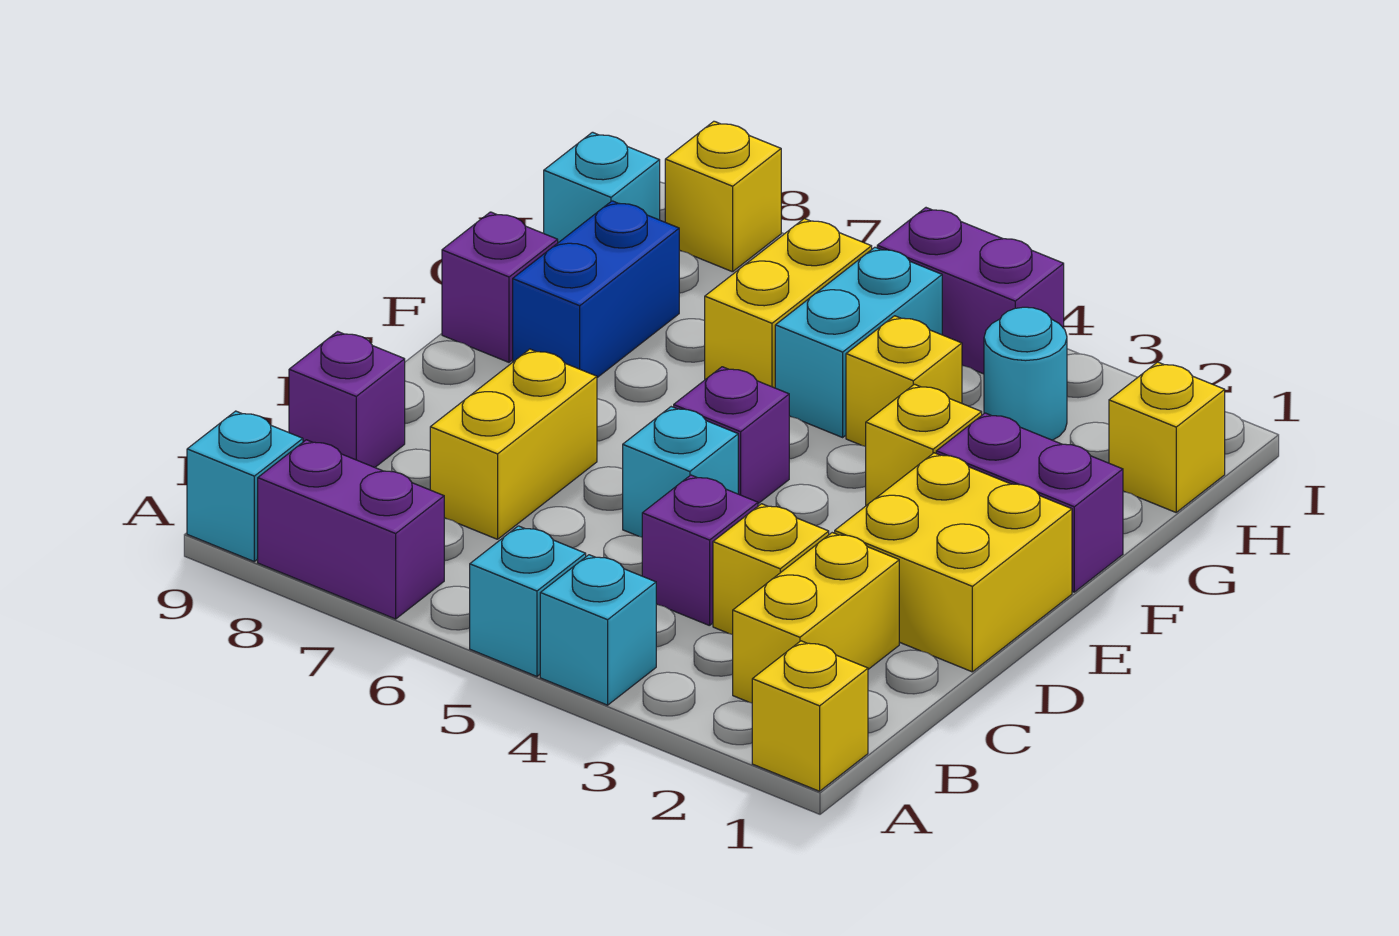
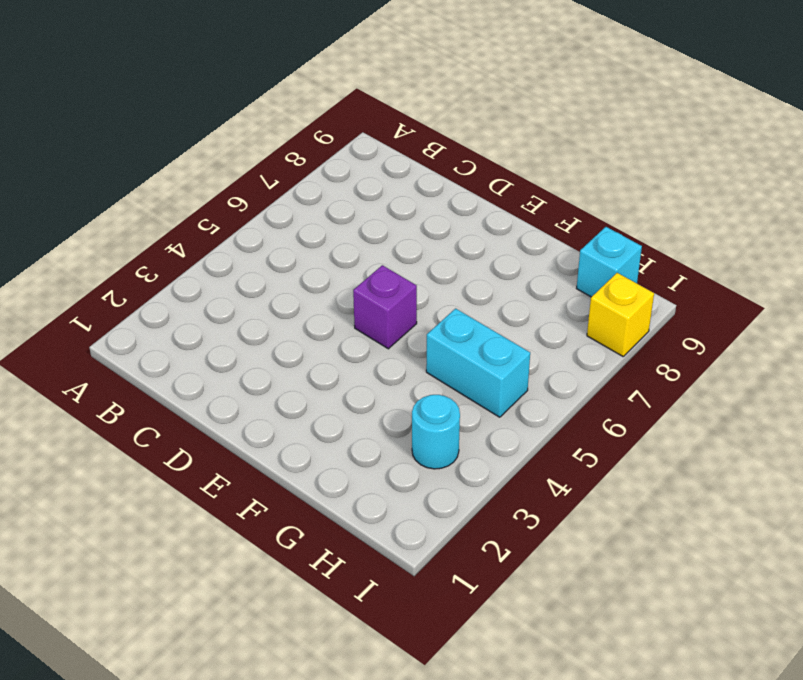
none -> yellow 1x1 brick [752,641,868,791]
none -> cyan 1x1 brick [540,555,656,705]
none -> cyan 1x1 brick [470,526,586,676]

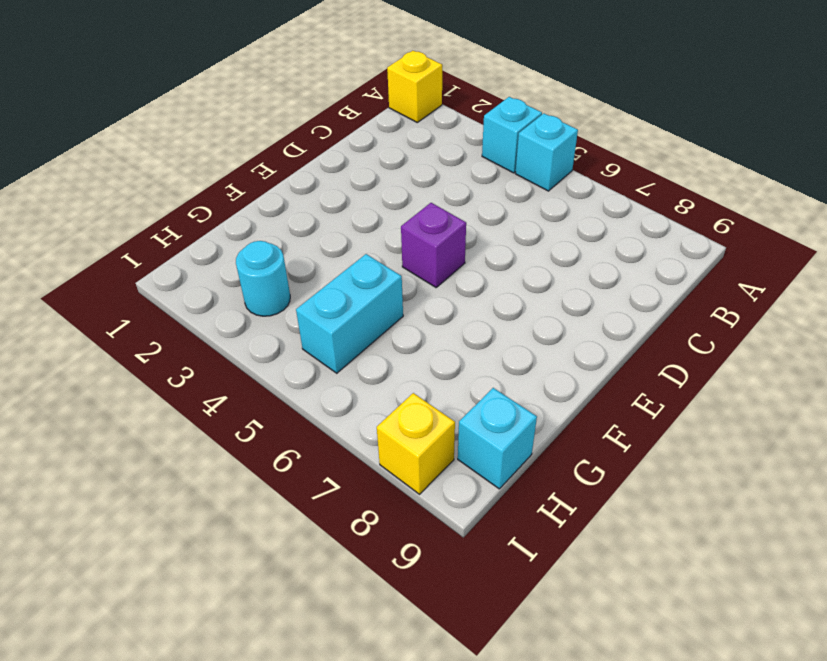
none -> purple 1x2 brick [258,440,444,619]
none -> cyan 1x1 brick [187,411,303,561]
none -> yellow 1x2 brick [733,533,899,703]

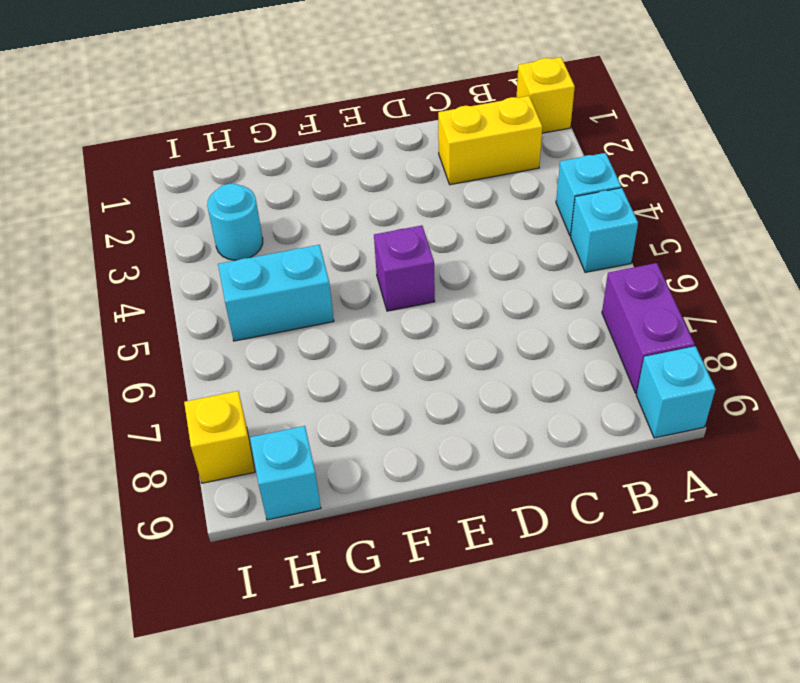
none -> yellow 1x1 brick [713,504,829,635]
none -> purple 1x1 brick [642,475,758,626]
none -> yellow 1x2 brick [430,349,597,539]

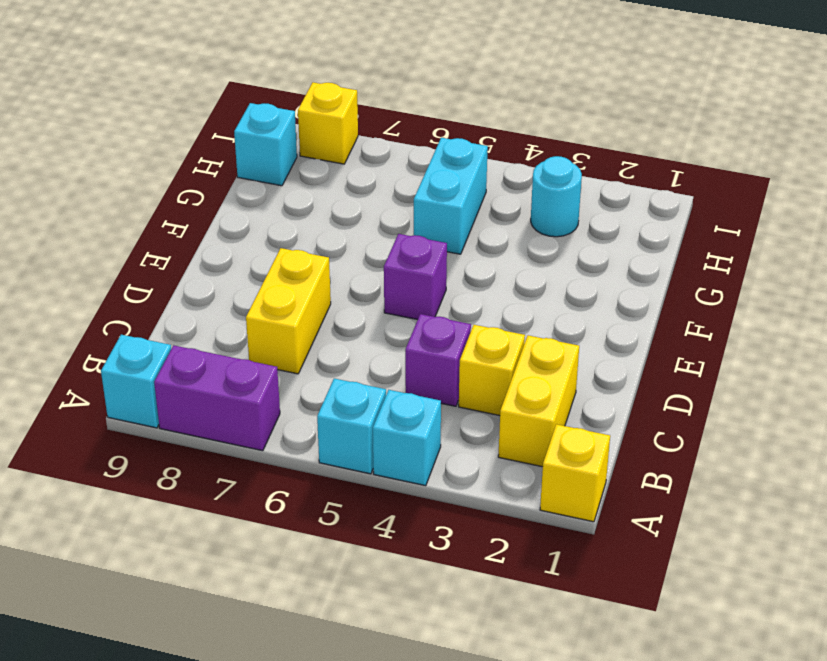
none -> purple 1x1 brick [289,331,405,467]
none -> yellow 2x2 brick [835,453,1072,672]
none -> cyan 1x1 brick [623,407,738,537]

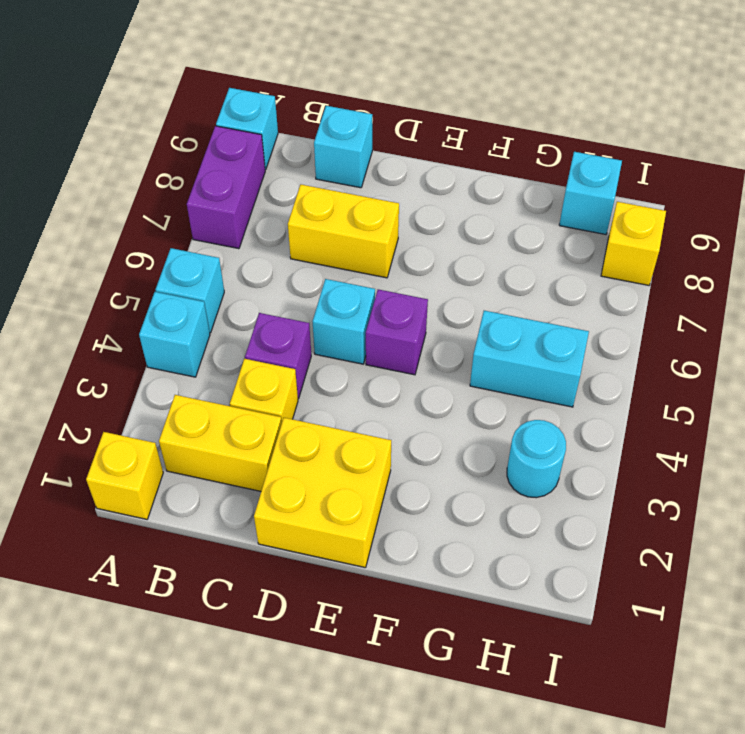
cyan 1x1 brick [314,106,372,188] -> purple 1x1 brick [289,331,405,467]
none -> purple 1x2 brick [936,413,1123,592]
none -> yellow 1x1 brick [866,384,982,506]
none -> blue 1x2 brick [513,201,680,378]

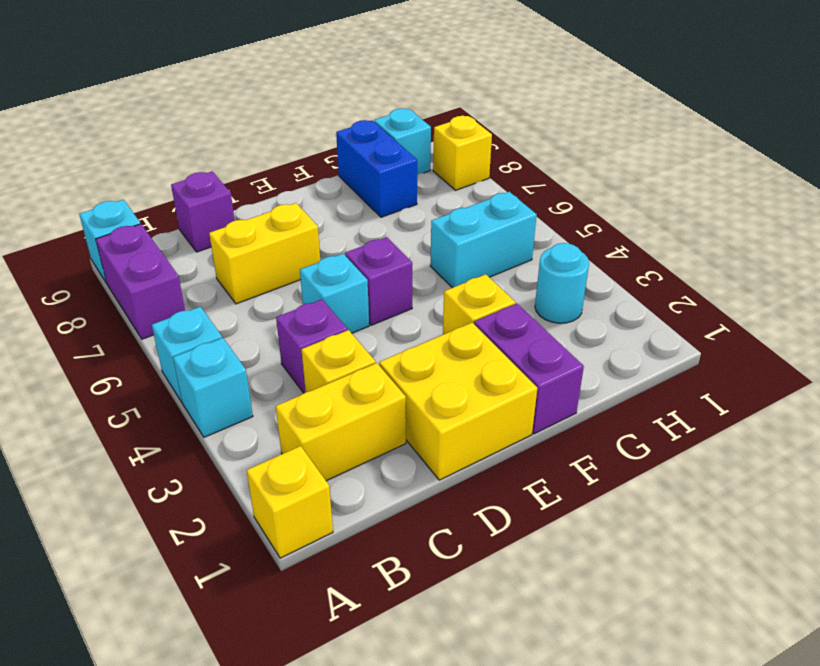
blue 1x2 brick [336,120,417,217] -> blue 1x2 brick turned to [513,201,680,378]
none -> purple 1x1 brick [442,212,558,362]
none -> yellow 1x1 brick [846,316,962,446]
none -> yellow 1x2 brick [705,219,872,388]

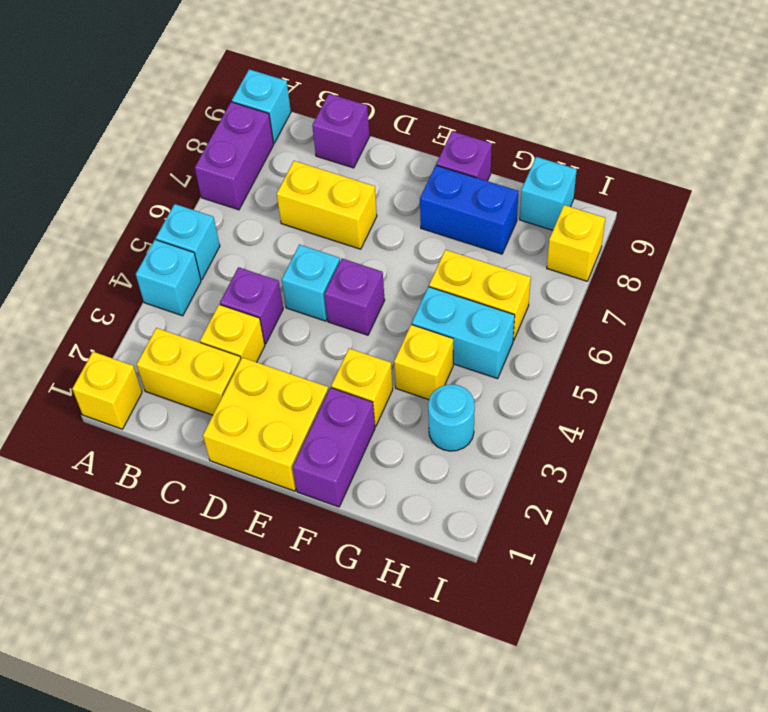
none -> yellow 1x1 brick [1109,362,1225,512]
none -> purple 1x2 brick [877,208,1064,374]

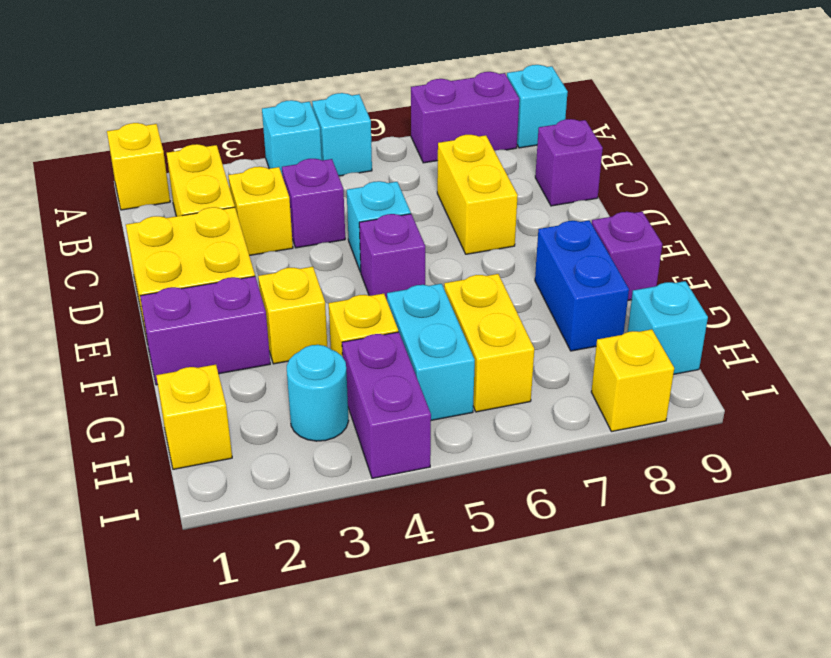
purple 1x2 brick [342,332,431,478] -> purple 1x2 brick turned to [877,208,1064,374]

